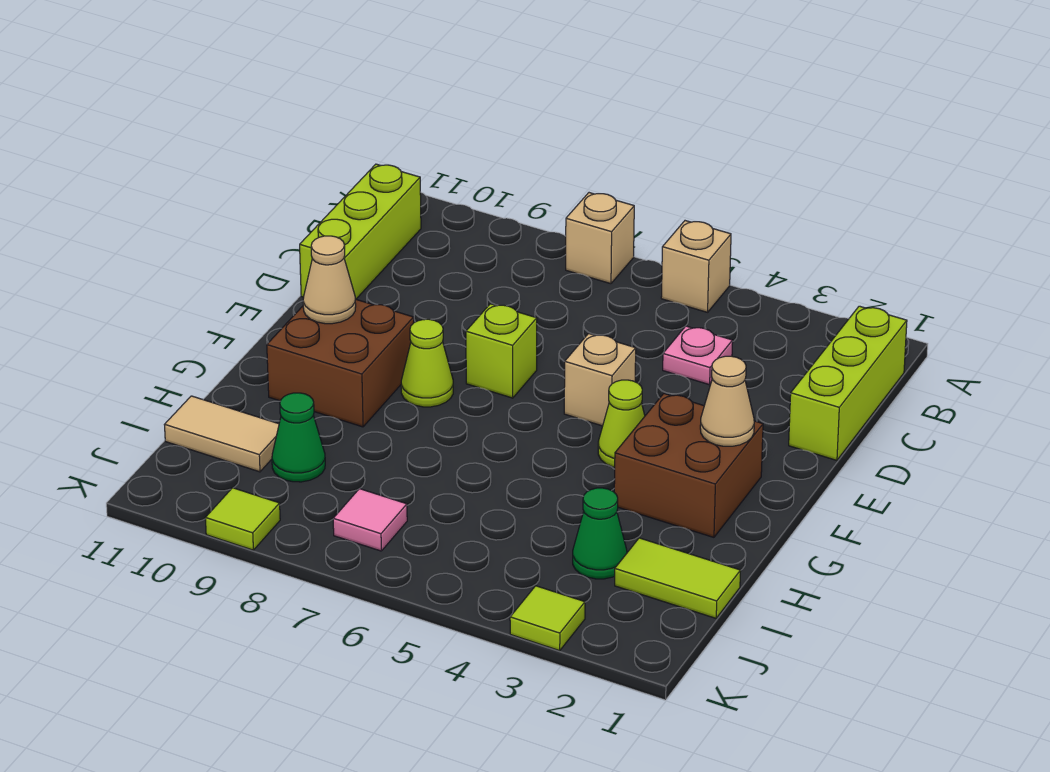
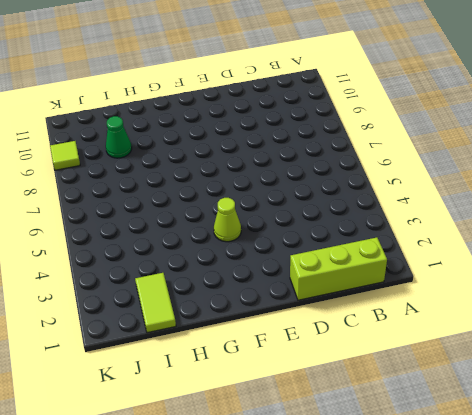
none -> tan 1x1 brick [661,221,731,312]
none -> tan 1x1 brick [566,193,634,284]
none -> lime 1x3 brick [300,164,421,299]

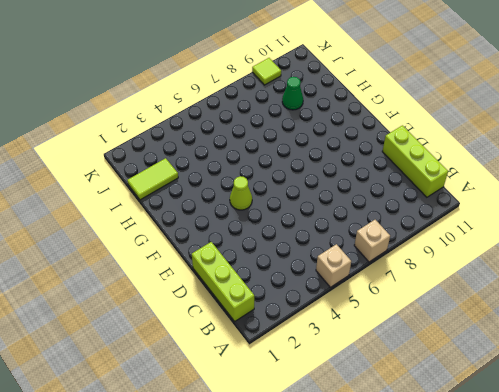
none -> pink 1x1 plate [663,326,733,385]
none -> tan 1x1 brick [564,334,636,426]
none -> lime 1x1 brick [466,304,537,398]

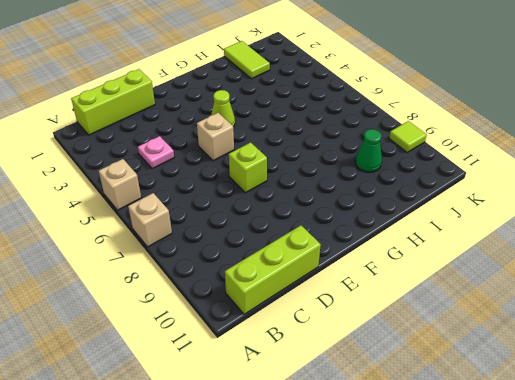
none -> brown 2x2 brick [614,394,763,537]
none -> lime 1x1 cone [401,319,453,407]
none -> brown 2x2 brick [267,299,414,427]

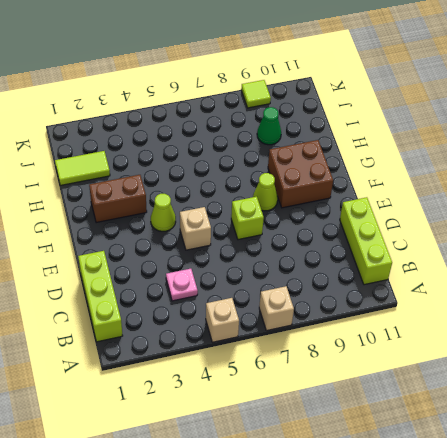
brown 1x2 brick [89,175,147,223] -> brown 2x2 brick [614,394,763,537]
none -> green 1x1 cone [573,488,627,579]
none -> tan 1x2 tile [164,396,279,472]
none -> pink 1x1 tile [333,489,407,551]

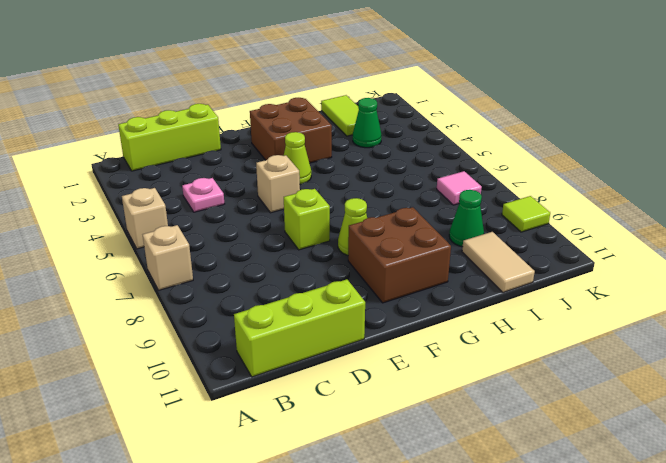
none -> lime 1x1 tile [510,586,585,651]
none -> tan 1x1 cone [700,356,754,446]
none -> tan 1x1 cone [303,236,356,324]

